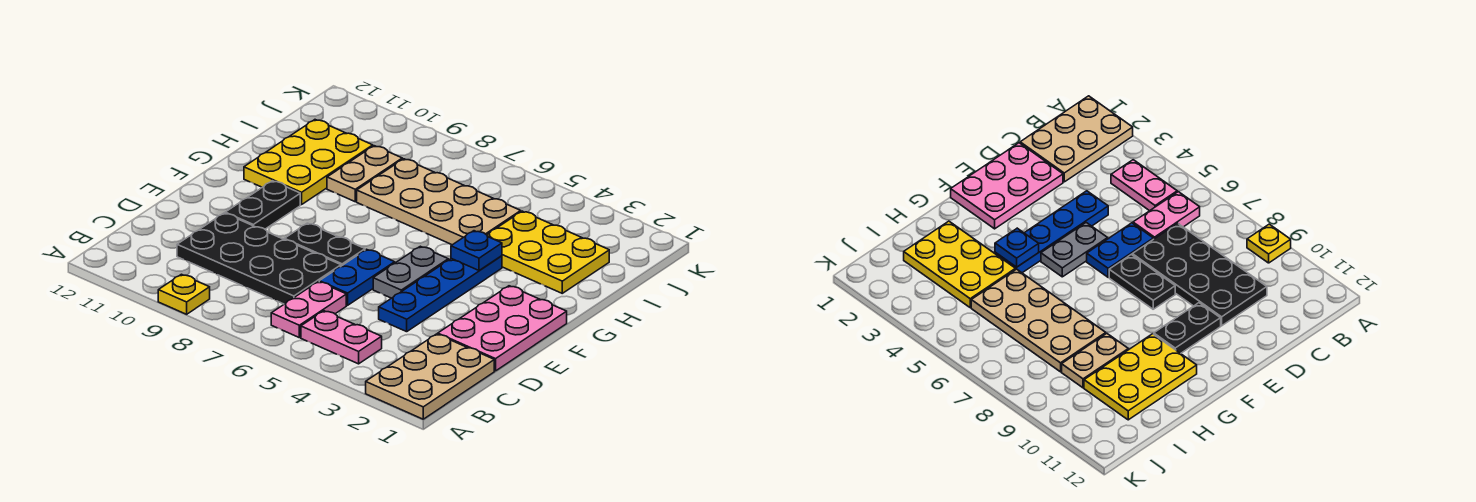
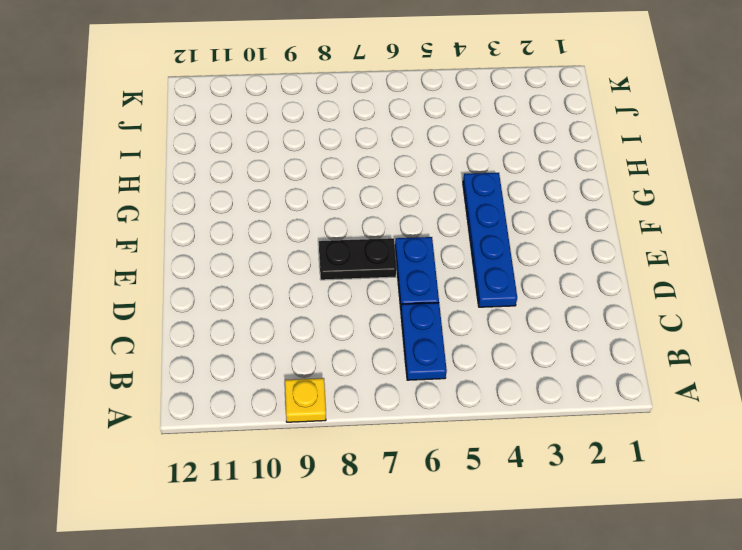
blue 1x2 plate [401,303,447,380] -> pink 1x2 plate [271,282,346,338]
none -> tan 2x3 plate [366,334,494,419]
none -> pink 1x2 plate [301,311,382,364]
none -> black 2x4 plate [177,213,341,304]

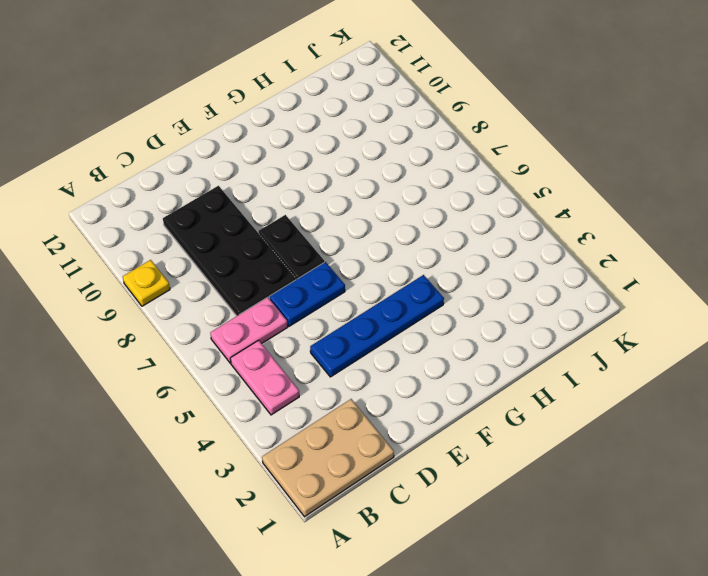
none -> pink 2x3 plate [438,286,567,371]
none -> grey 1x2 plate [373,246,448,298]
none -> black 1x2 plate [225,181,300,229]

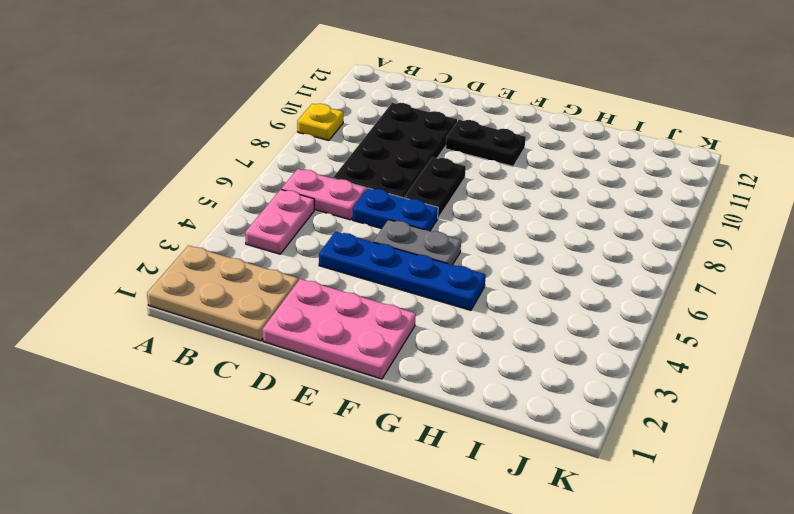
none -> yellow 2x3 plate [244,120,373,205]
none -> yellow 2x3 plate [487,211,609,293]
none -> tan 2x4 plate [357,159,521,245]

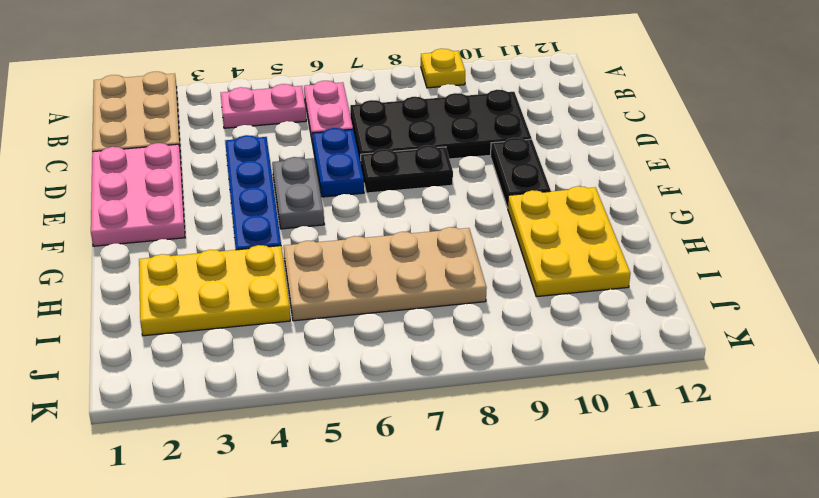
none -> tan 1x2 plate [327,146,402,202]
none -> blue 1x1 plate [451,231,502,270]

